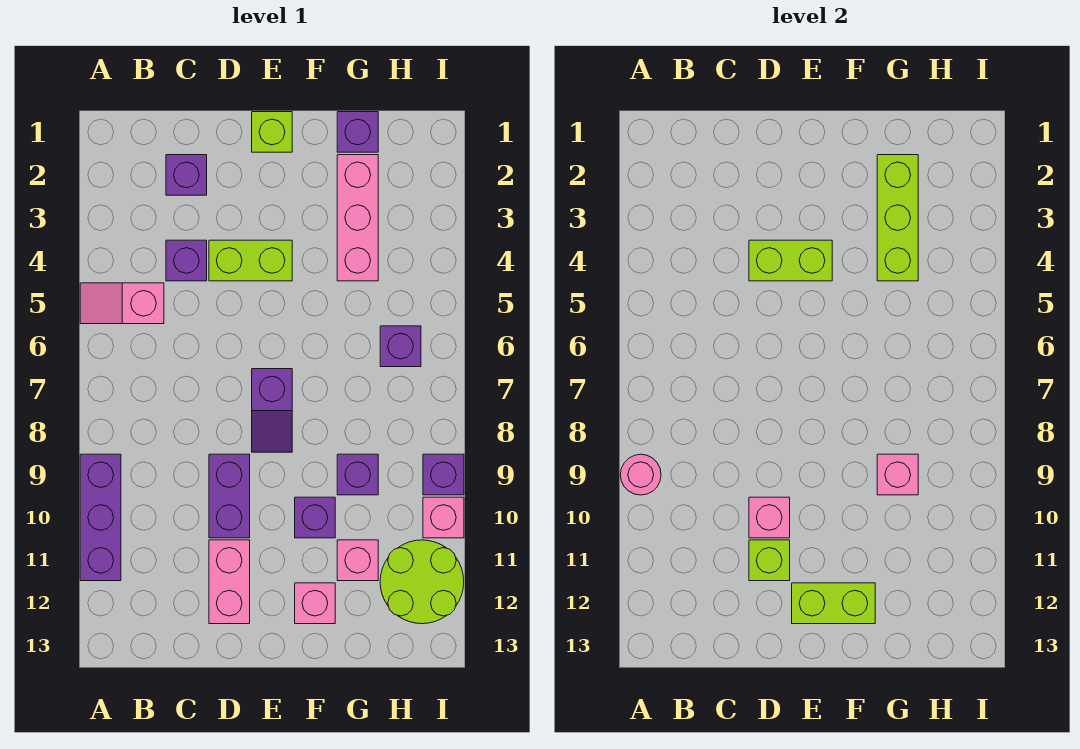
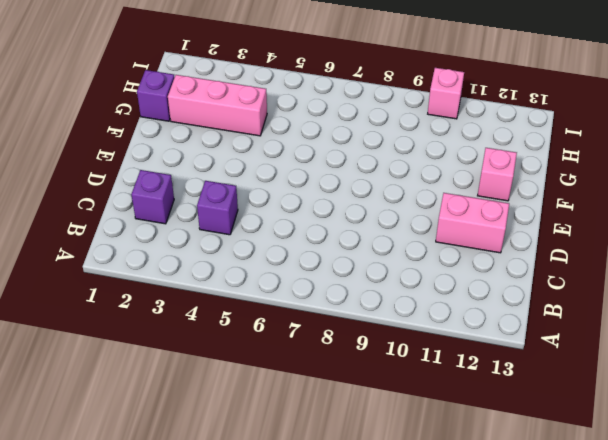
none -> pink 1x2 slope [80,283,164,324]
none -> purple 1x3 brick [80,454,121,581]
none -> lime 1x2 brick [209,240,292,281]

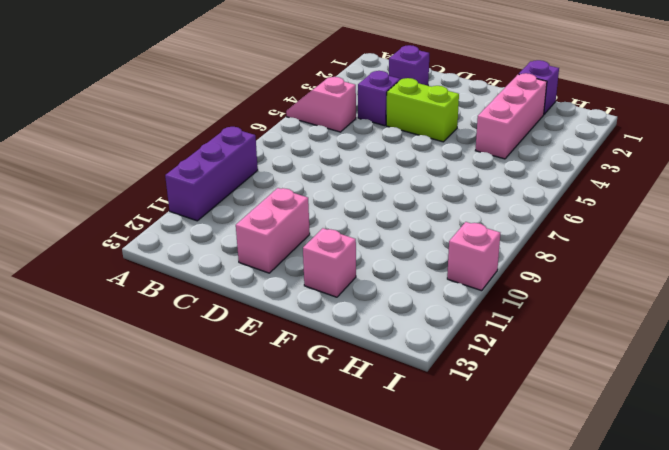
none -> purple 1x2 brick [209,454,250,538]
none -> lime 1x1 brick [252,112,292,152]
none -> purple 1x2 slope [252,369,292,452]

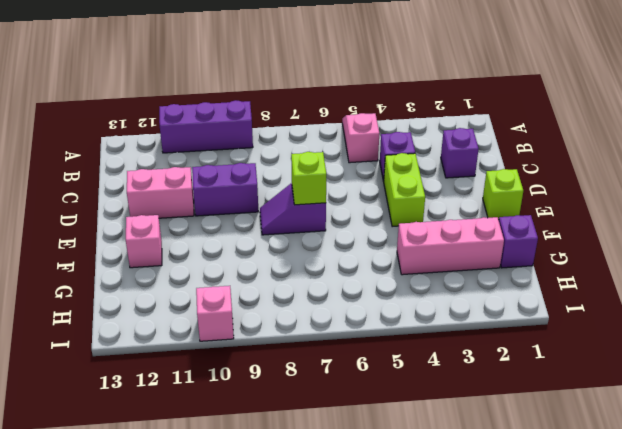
lime 1x1 brick [291,152,326,205] -> lime 1x1 brick moved to [749,540,790,581]
none -> purple 1x1 brick [295,497,335,538]
none -> purple 1x1 brick [337,454,378,495]
none -> pink 1x1 brick [337,540,378,581]

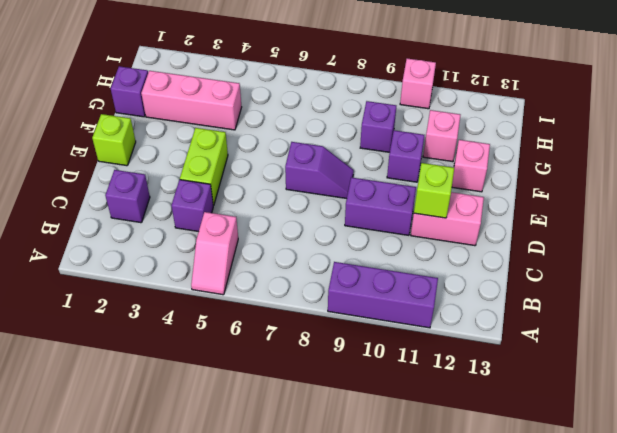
none -> purple 1x1 brick [380,326,421,367]
none -> lime 2x2 round brick [380,540,464,624]
none -> purple 1x1 brick [423,454,464,495]

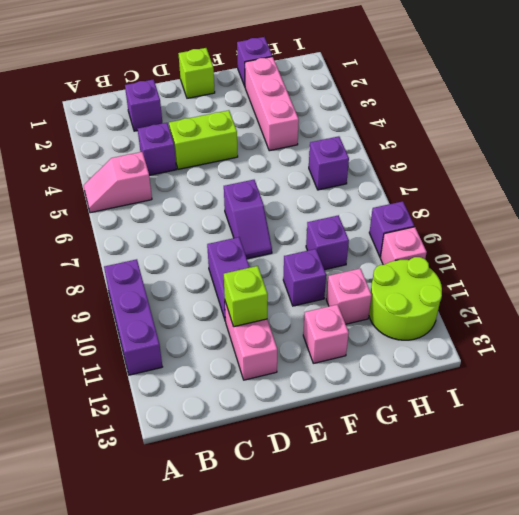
none -> pink 1x1 round brick [620,454,661,495]
none -> lime 1x2 brick [749,240,832,281]
none -> pink 1x1 brick [749,497,790,538]

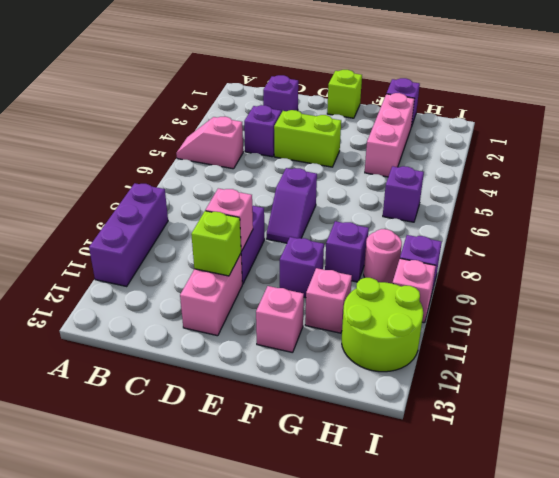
pink 1x1 round brick [364,229,402,283] -> pink 1x1 round brick moved to [620,454,661,495]
none -> lime 1x2 brick [749,240,832,281]
none -> lime 1x2 brick [792,583,875,624]
none -> lime 1x3 brick [877,155,918,281]

